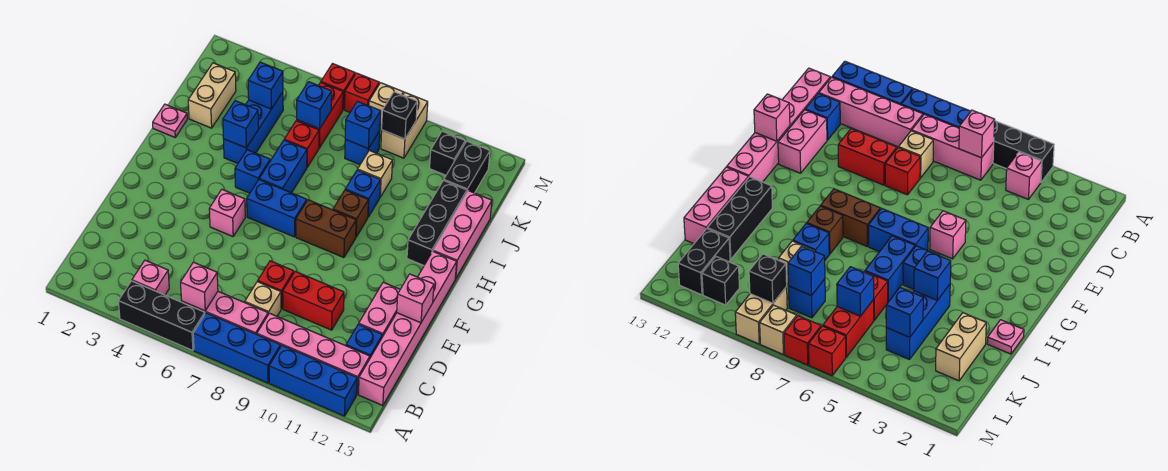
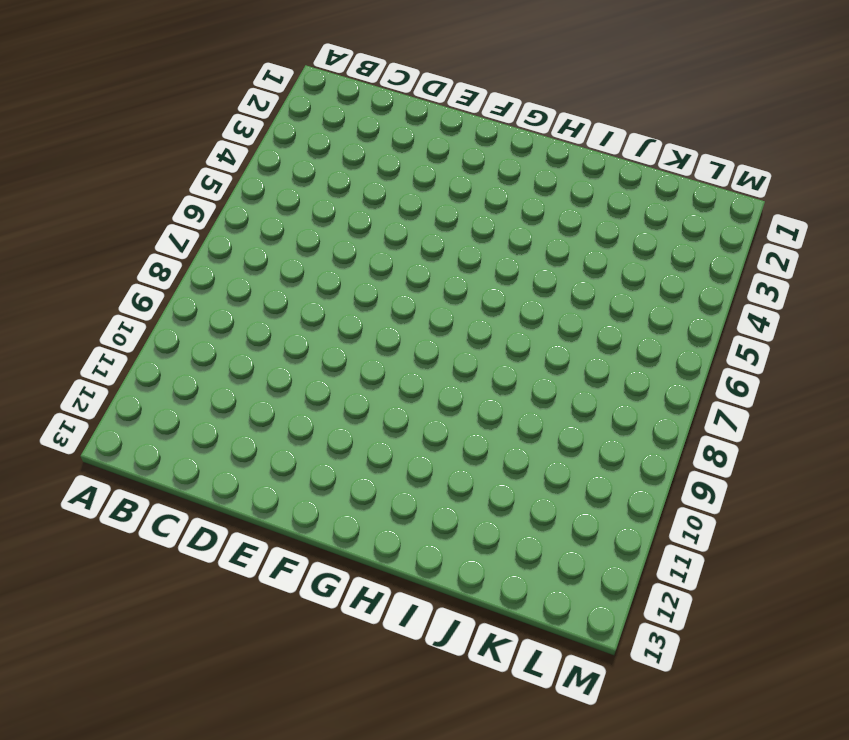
none -> black 1x3 brick [118,281,205,351]
none -> blue 1x3 brick [193,313,280,383]
none -> blue 1x3 brick [269,346,357,416]
none -> pink 1x1 brick [132,260,169,295]

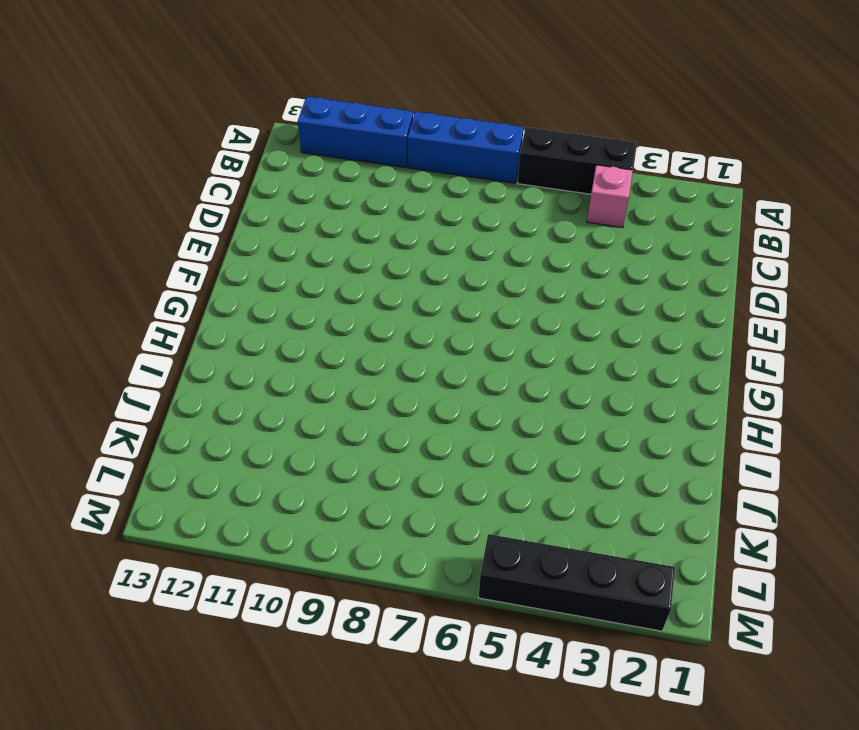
black 1x4 brick [479,534,675,631] -> none
none -> pink 1x3 brick [182,292,268,334]
none -> pink 1x4 brick [257,313,370,394]
none -> pink 1x6 brick [359,252,457,406]
none -> tan 1x1 brick [245,282,281,316]

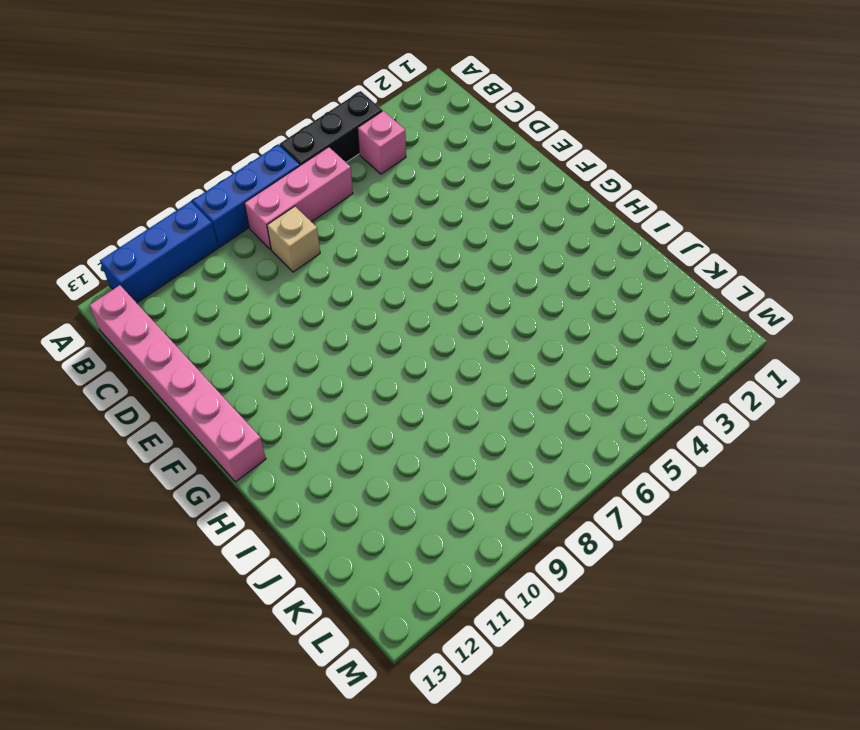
none -> pink 1x4 brick [257,313,370,394]
none -> blue 1x1 brick [346,324,382,358]
none -> red 1x1 brick [258,261,294,309]
none -> red 1x2 brick [283,271,344,330]

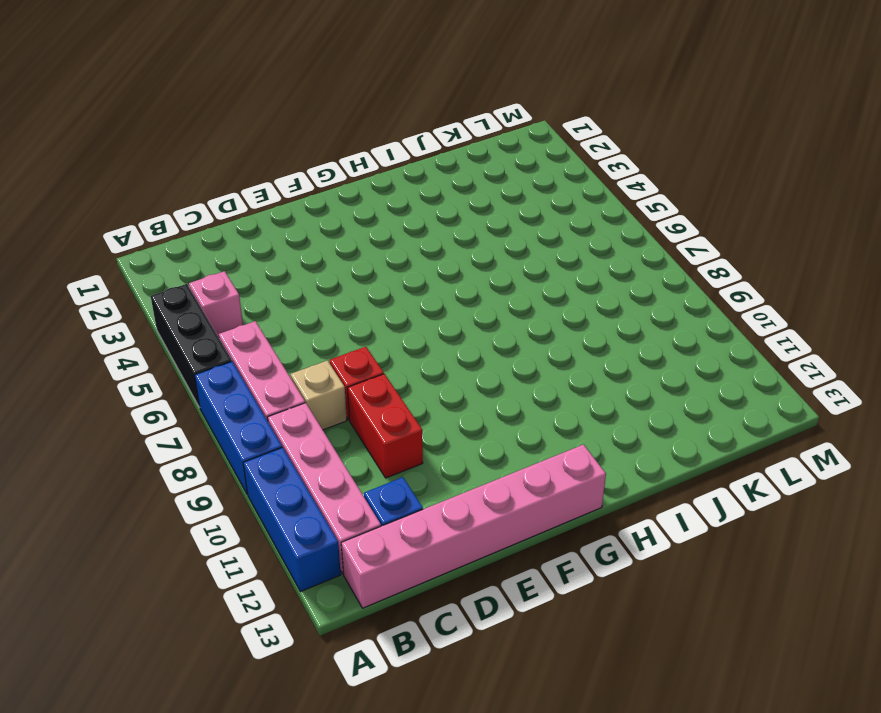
none -> pink 1x2 brick [359,282,400,337]
none -> pink 1x1 brick [209,190,245,236]
none -> blue 1x2 brick [247,180,307,237]
none -> brown 1x2 brick [296,200,356,258]

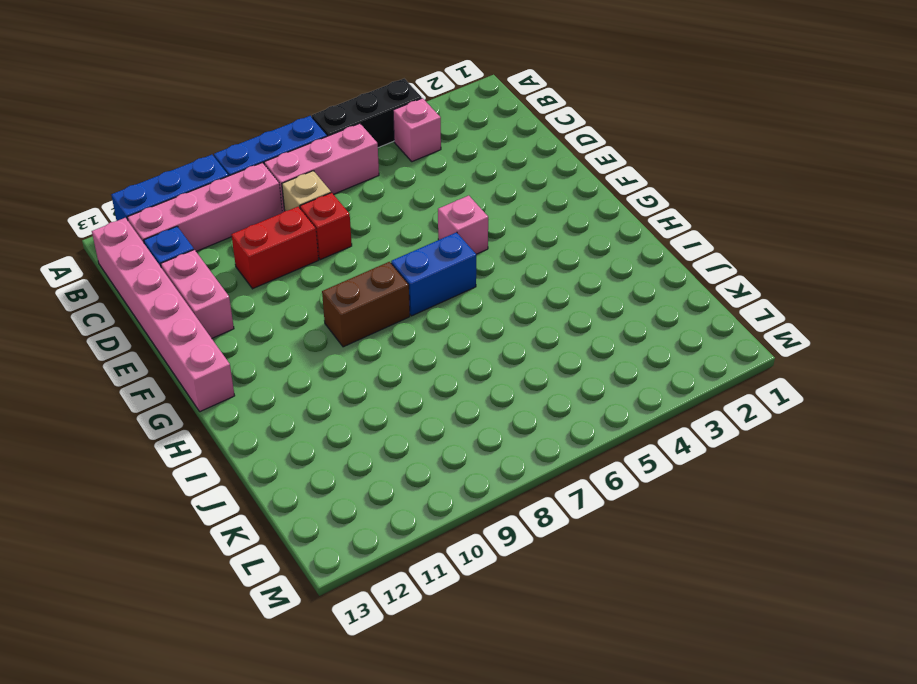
none -> blue 1x1 brick [235,150,270,193]
none -> blue 1x2 brick [259,140,307,193]
none -> brown 1x1 brick [333,190,368,237]
none -> black 1x3 brick [407,180,467,265]

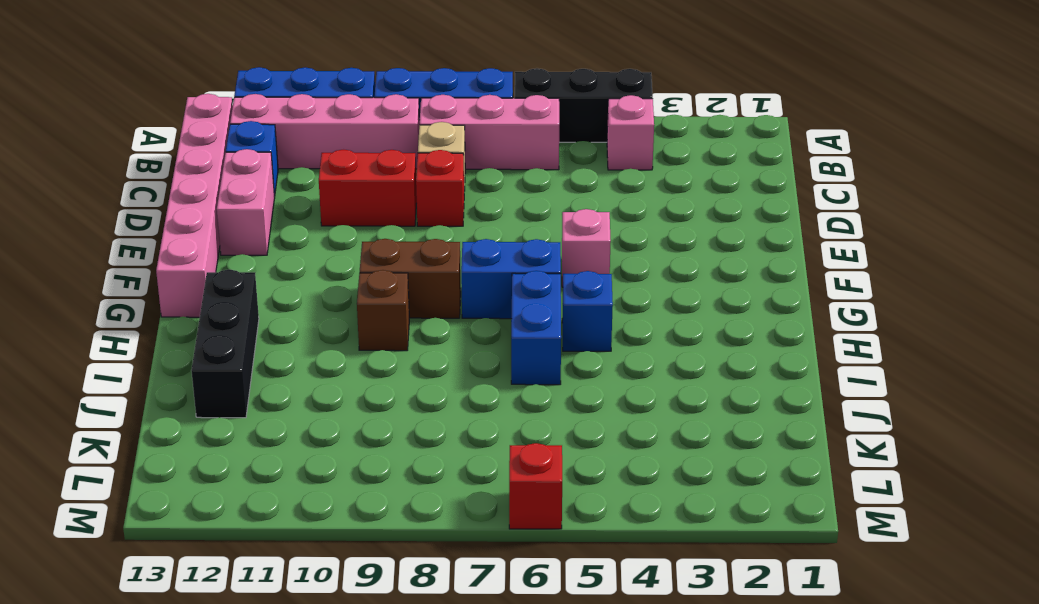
none -> pink 1x3 brick [433,191,492,279]
none -> pink 1x1 plate [153,104,187,137]
none -> blue 1x3 brick [224,92,283,163]
none -> blue 1x1 brick [345,170,380,217]

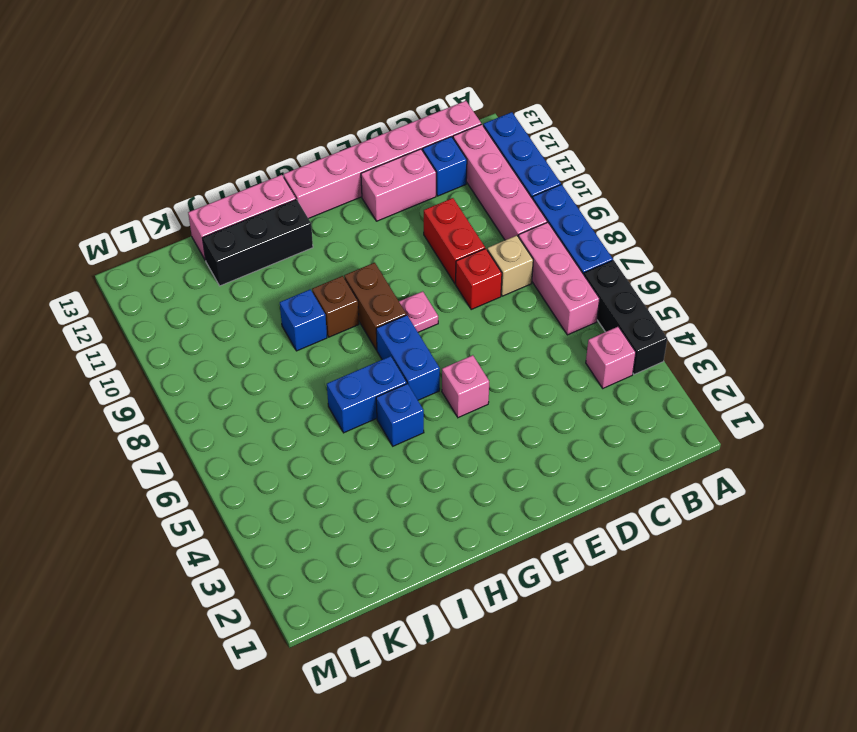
pink 1x1 plate [399,291,438,332] -> pink 1x1 plate moved to [153,104,187,137]
none -> blue 1x3 brick [224,92,283,163]
none -> tan 1x2 brick [188,63,236,128]
none -> red 1x1 brick [284,121,319,167]
none -> tan 1x1 brick [358,150,392,197]

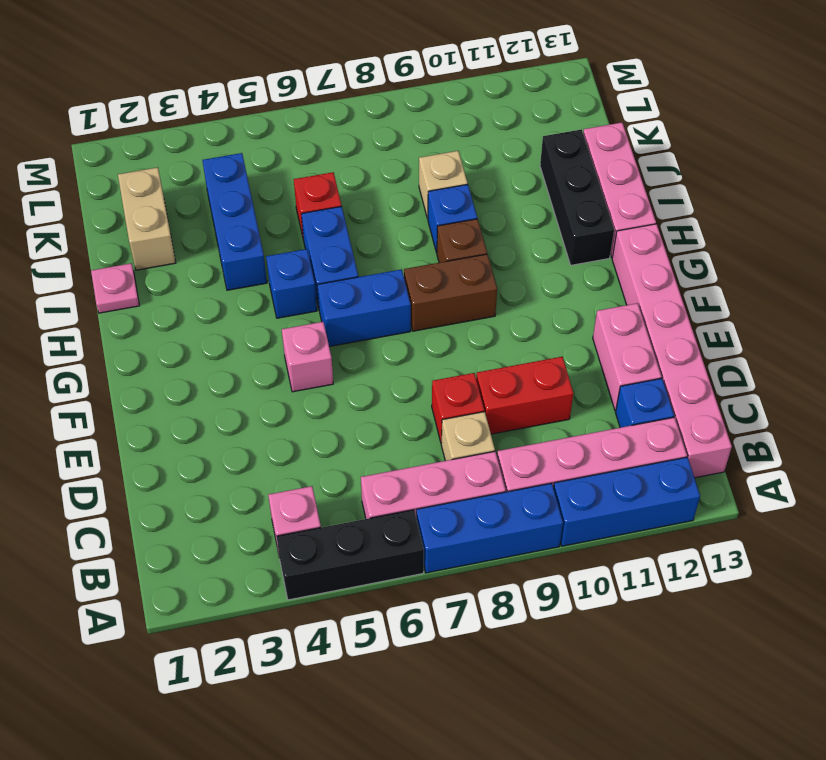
none -> red 1x2 brick [297,82,343,148]
none -> blue 1x1 brick [345,131,380,165]
none -> black 1x2 brick [444,141,490,193]
none -> tan 1x2 brick [381,93,428,158]

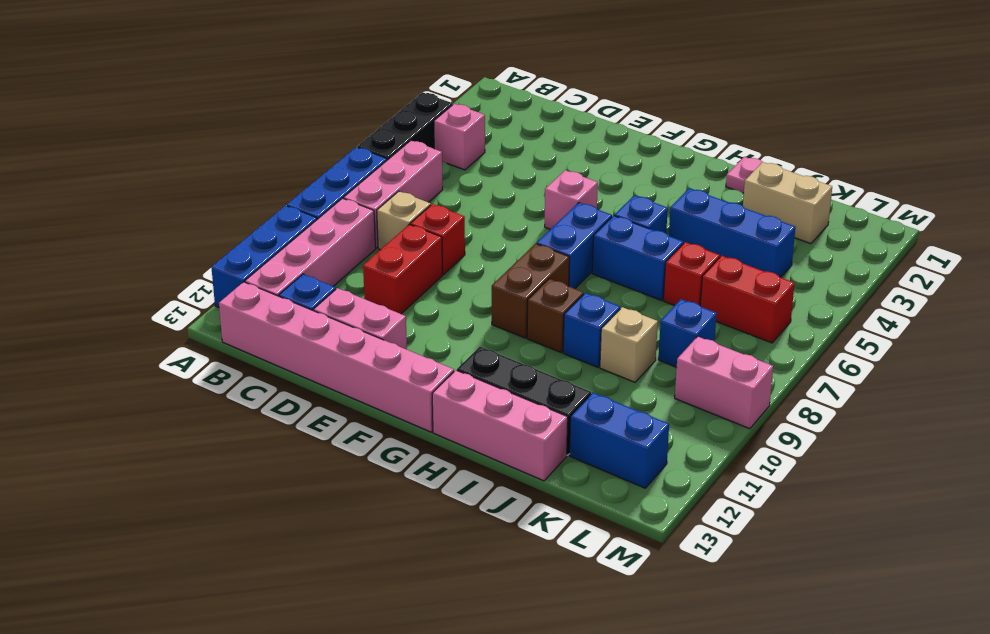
blue 1x2 brick [570,393,669,488] -> black 1x2 brick [444,141,490,193]
pink 1x2 brick [675,337,773,429] -> tan 1x2 brick [381,93,428,158]
none -> black 1x1 brick [430,131,465,175]
none -> red 1x1 brick [321,64,355,109]
none -> red 1x1 brick [345,73,379,112]
none -> tan 1x1 brick [369,83,403,125]

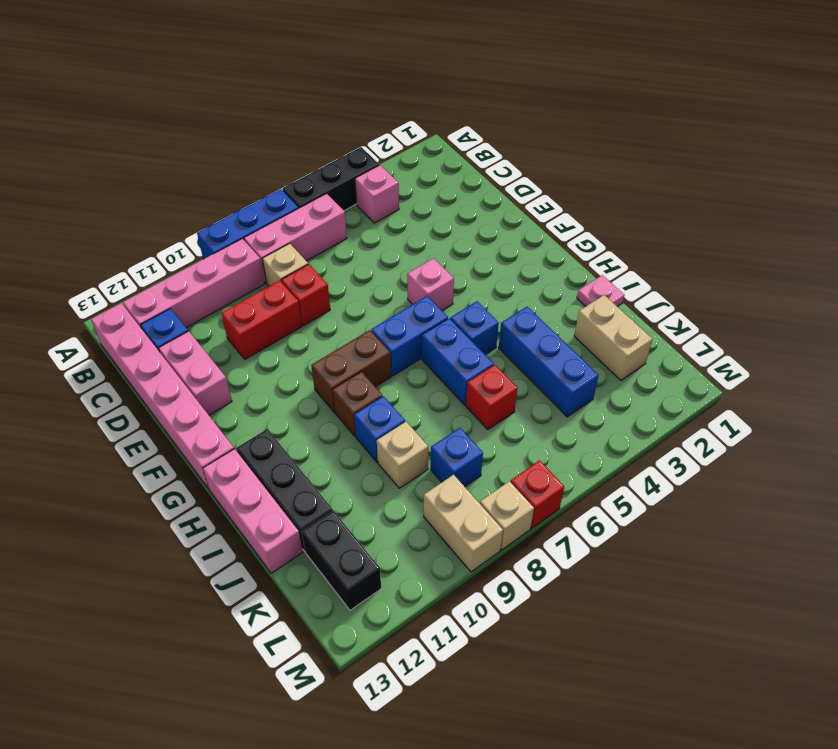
none -> blue 1x3 brick [269,346,357,416]
none -> red 1x2 brick [297,82,343,148]
none -> black 1x1 brick [430,131,465,175]
none -> red 1x1 brick [321,64,355,109]

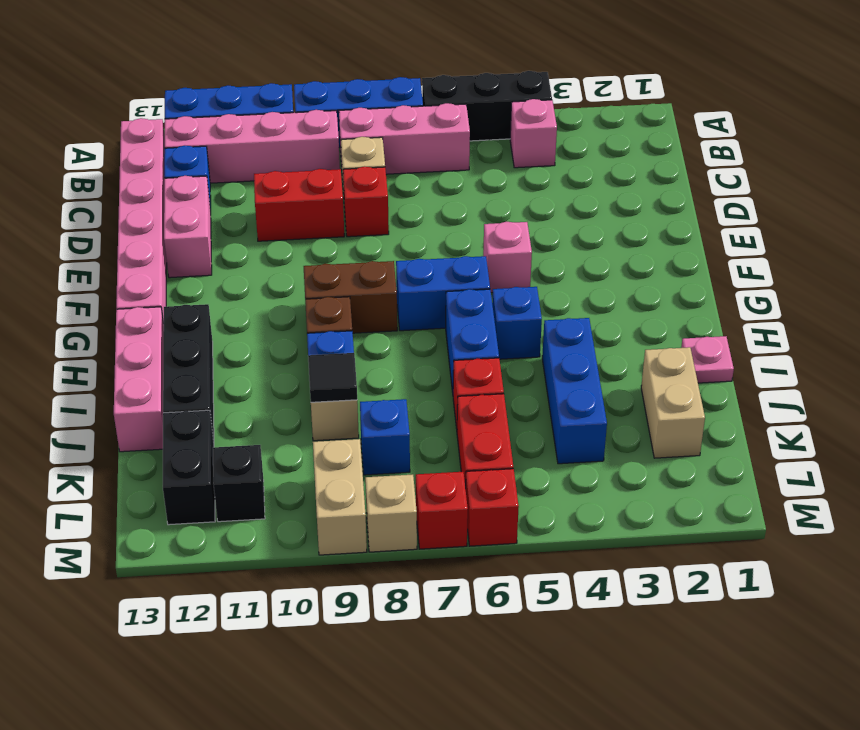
black 1x1 tile [308,353,357,402] -> none
none -> pink 1x1 brick [181,262,218,311]
none -> pink 1x1 brick [397,274,434,323]
none -> blue 1x1 brick [223,101,258,148]
none -> blue 1x1 brick [248,62,283,109]

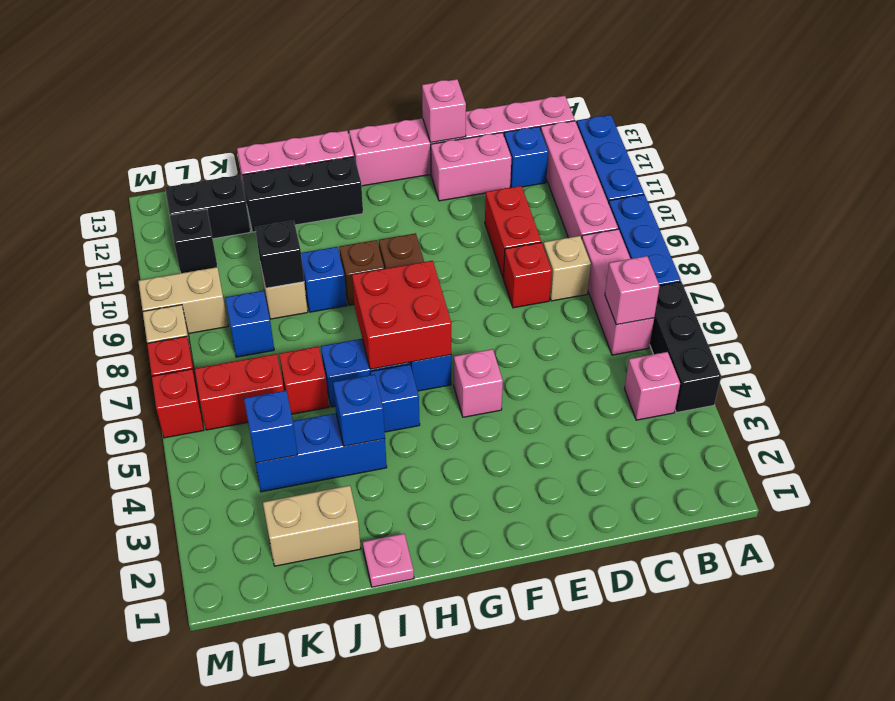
red 2x2 brick [352,261,451,369] -> none
black 1x1 brick [255,221,304,288] -> black 1x1 brick moved to [382,92,417,139]
none -> blue 1x1 brick [297,82,332,129]
none -> blue 1x1 brick [345,101,381,149]

